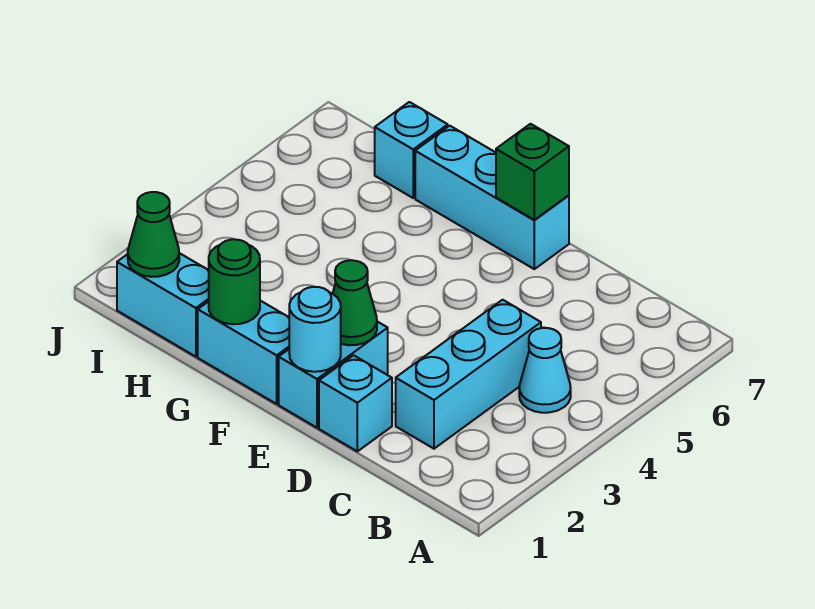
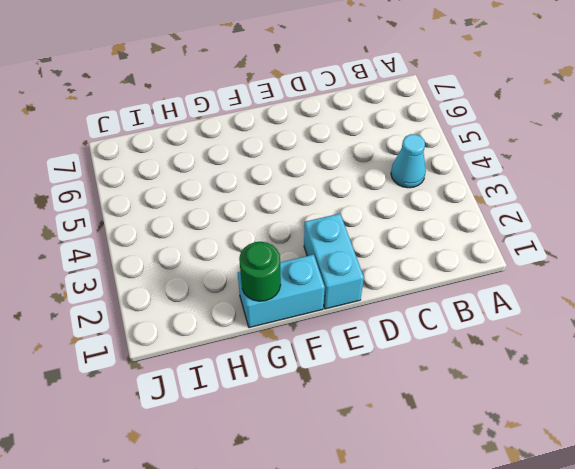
none -> cyan 1x3 brick [396,300,541,449]
none -> cyan 1x1 brick [319,355,392,451]
none -> cyan 1x3 brick [415,126,569,269]

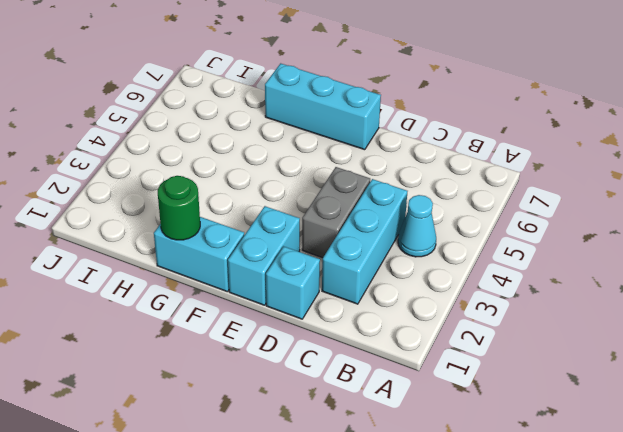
grey 1x2 brick [302,167,370,258] -> none
none -> cyan 1x2 brick [117,253,209,357]
none -> cyan 1x1 brick [375,102,448,198]
none -> cyan 1x1 round brick [289,287,341,372]

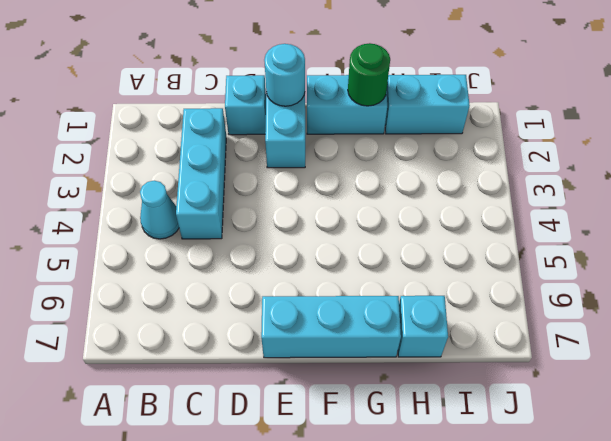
none -> green 1x1 cone [333,260,377,345]
none -> green 1x1 brick [496,124,569,220]
none -> green 1x1 cone [128,192,179,277]

